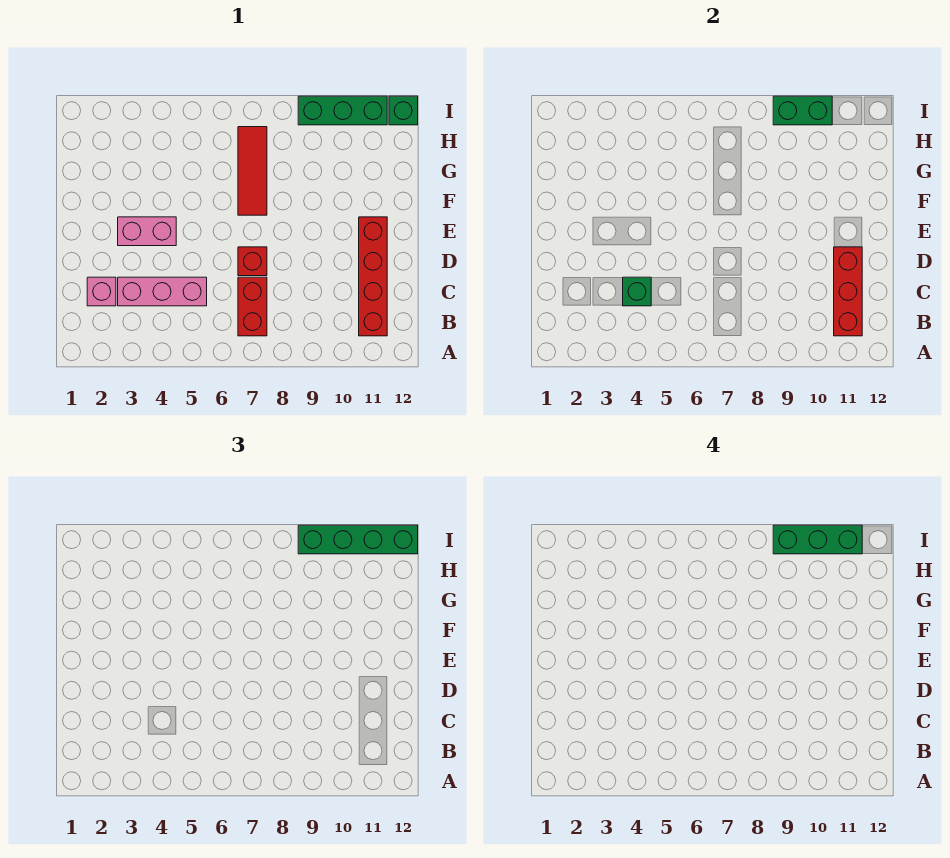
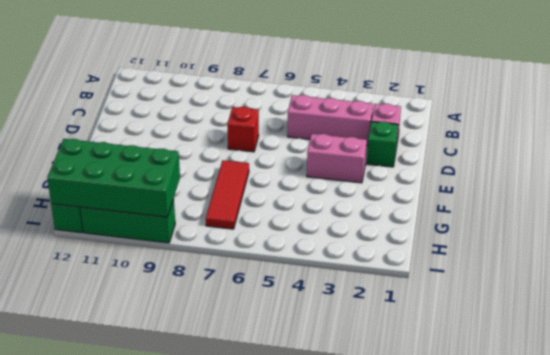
green 1x1 brick [367,122,398,167] -> green 1x1 brick moved to [623,277,651,306]
green 2x4 brick [47,139,180,217] -> green 1x2 brick [773,96,832,125]
none -> red 1x2 brick [238,277,267,336]
none -> red 1x4 brick [359,217,387,336]
none -> red 1x3 brick [834,247,862,336]

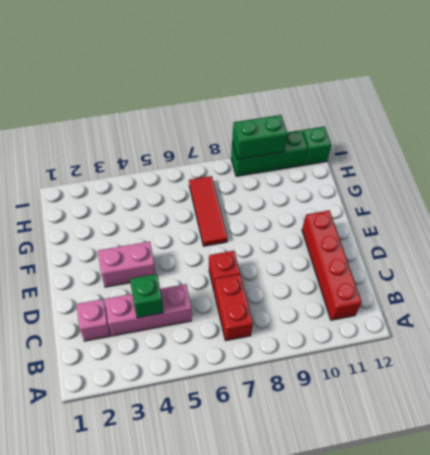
none -> red 1x3 brick [834,247,862,336]
none -> green 1x4 brick [298,525,418,554]
none -> green 1x3 brick [773,525,862,554]

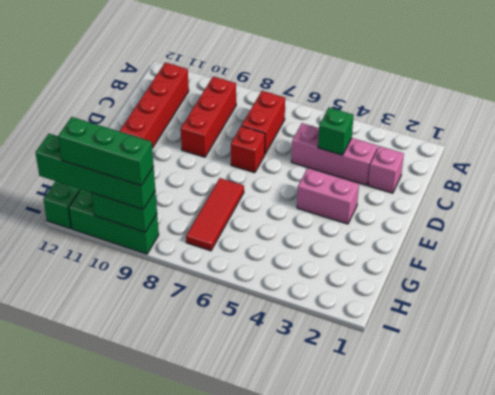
red 1x3 brick [181,77,236,157] -> red 1x3 brick moved to [834,247,862,336]

